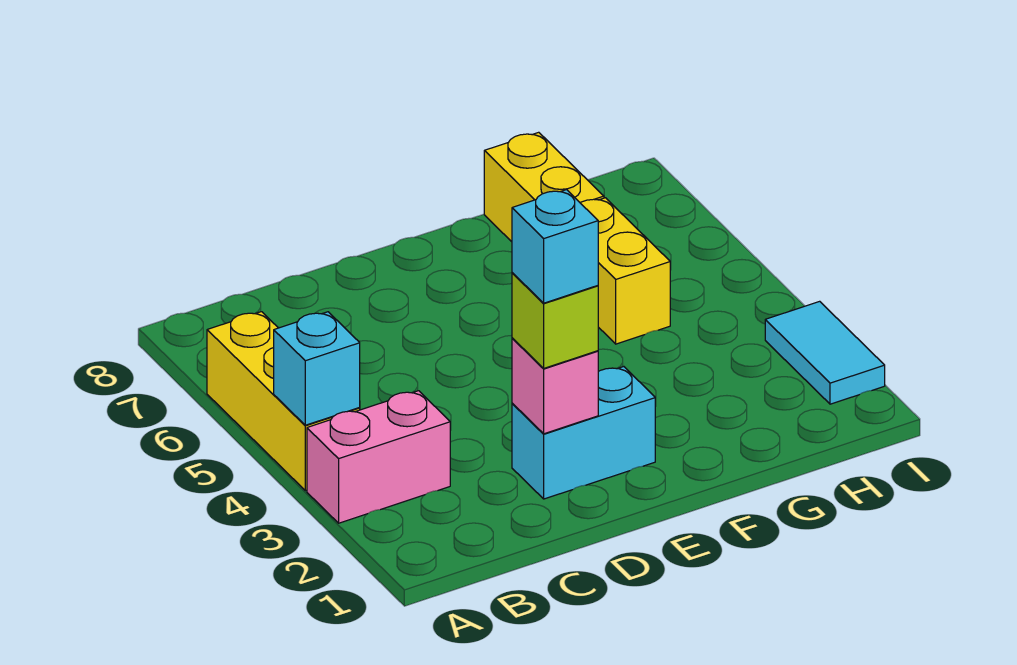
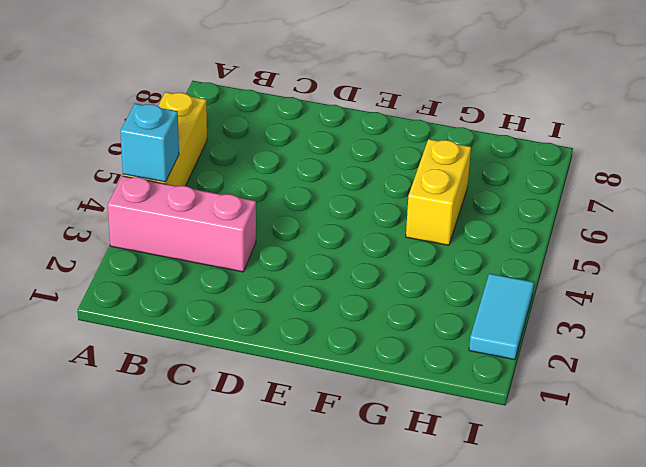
pink 1x3 brick [108,176,256,272] -> pink 1x2 brick [307,391,450,523]
none -> cyan 1x2 brick [512,367,655,499]
none -> yellow 1x2 brick [484,132,604,242]

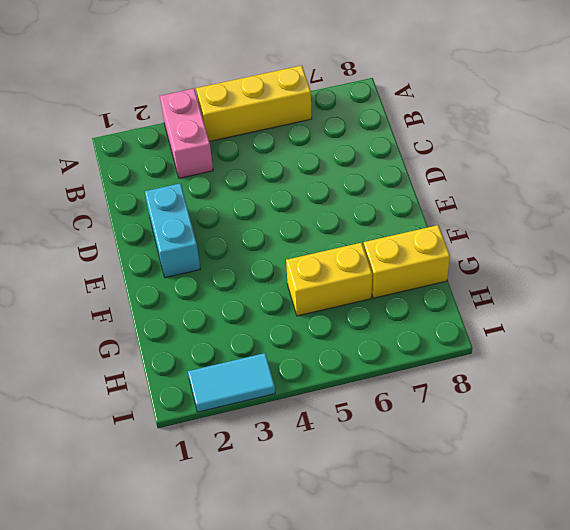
none -> cyan 1x1 brick [274,312,360,425]
none -> pink 1x1 brick [512,338,598,434]

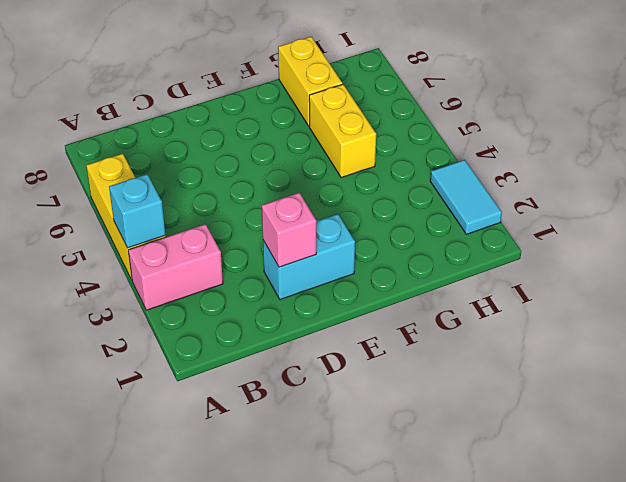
none -> lime 1x1 brick [512,273,598,368]
none -> cyan 1x1 brick [512,190,598,303]

